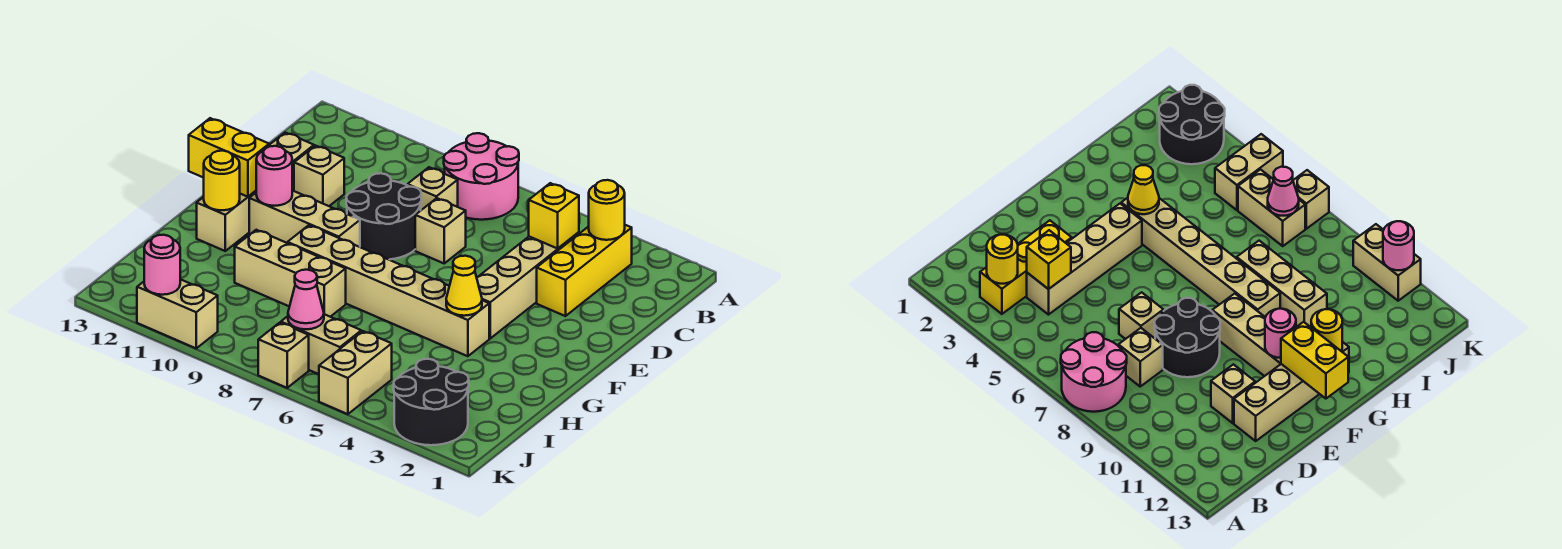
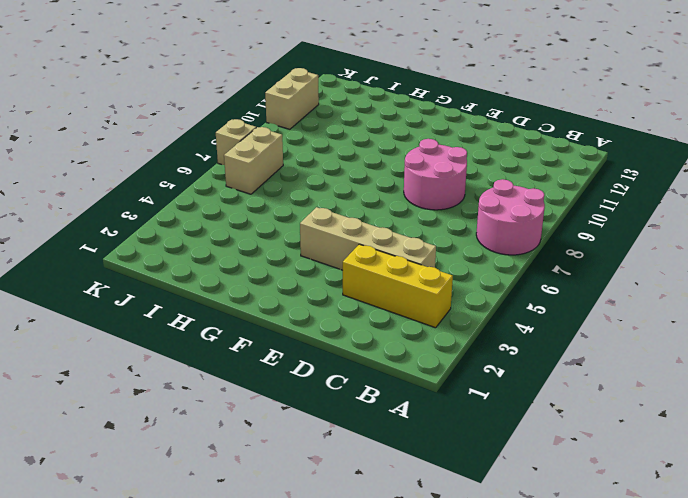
pink 2x2 round brick [404,139,467,210] -> black 2x2 round brick [346,173,421,260]
none -> tan 1x1 brick [408,167,458,210]
none -> tan 1x1 brick [415,198,466,263]
none -> tan 1x1 brick [294,146,344,206]

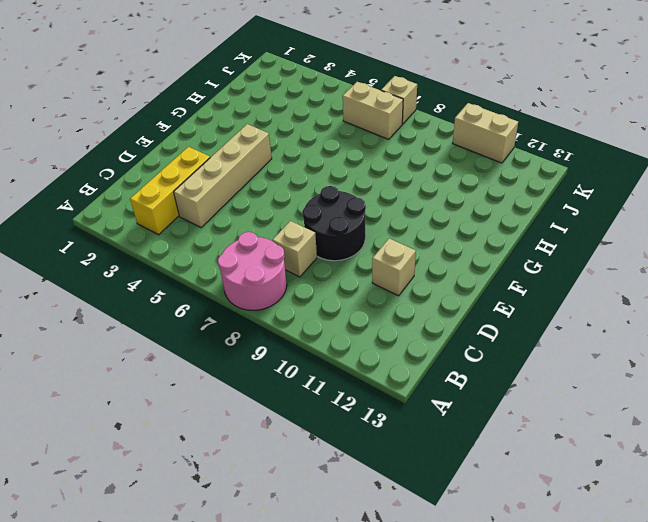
none -> tan 1x1 brick [415,198,466,263]
none -> tan 1x4 brick [197,132,314,251]
none -> tan 1x3 brick [249,190,360,247]

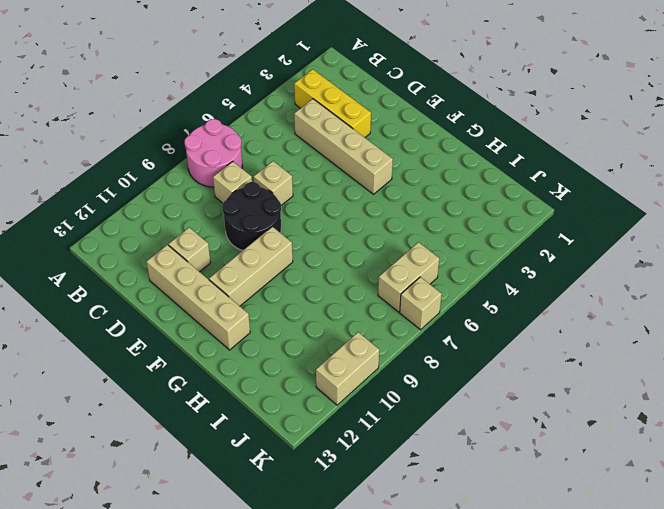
none -> tan 1x6 brick [287,225,489,356]
none -> tan 1x3 brick [235,230,346,317]
none -> black 2x2 round brick [394,359,469,445]

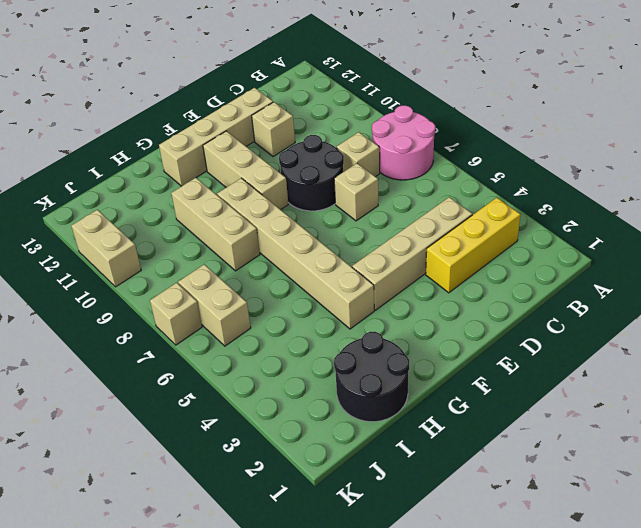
black 2x2 round brick [334,332,409,422] -> black 2x2 round brick moved to [394,359,469,445]
none -> tan 1x2 brick [319,331,392,414]
none -> yellow 1x1 round brick [589,180,625,240]
none -> yellow 1x1 brick [529,183,579,249]

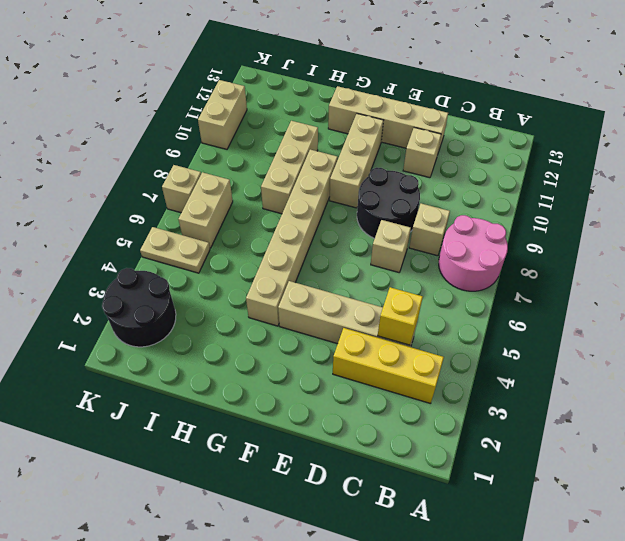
tan 1x2 plate [140,227,210,273] -> tan 1x2 brick [319,331,392,414]
none -> yellow 1x1 round brick [589,180,625,240]
none -> pink 1x1 round brick [256,146,292,206]
none -> yellow 1x2 brick [189,118,269,197]

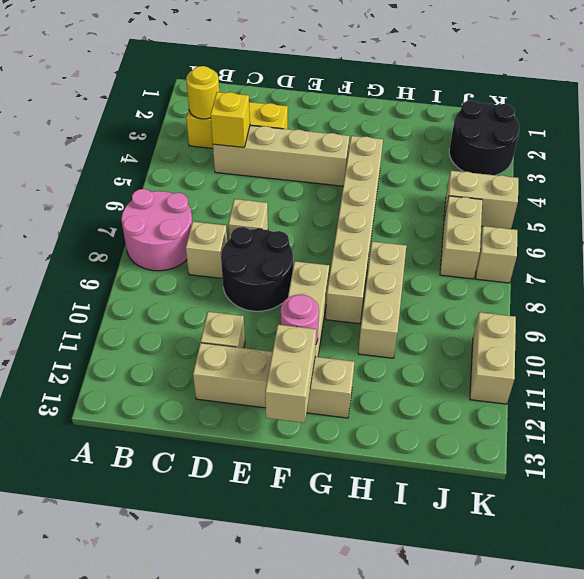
tan 1x2 brick [265,325,316,423] -> yellow 1x2 brick [189,118,269,197]
none -> yellow 1x1 cone [446,256,482,316]
none -> yellow 1x1 round brick [204,151,240,210]
none -> pink 1x1 cone [288,270,324,329]

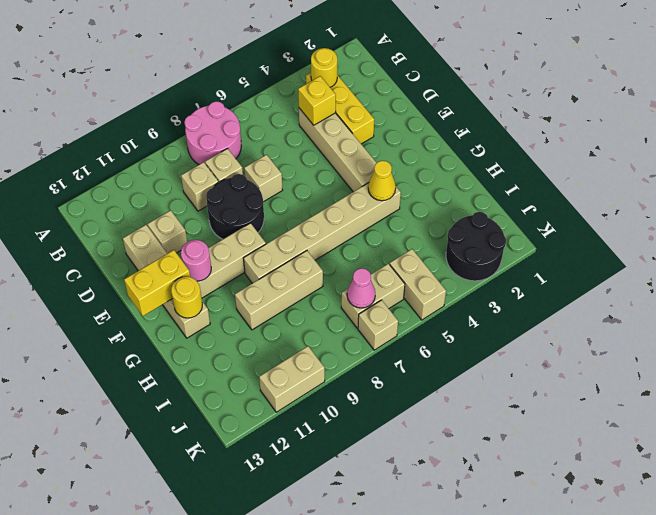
tan 1x1 brick [181,162,219,211] -> none
none -> pink 1x1 round brick [144,235,180,295]

